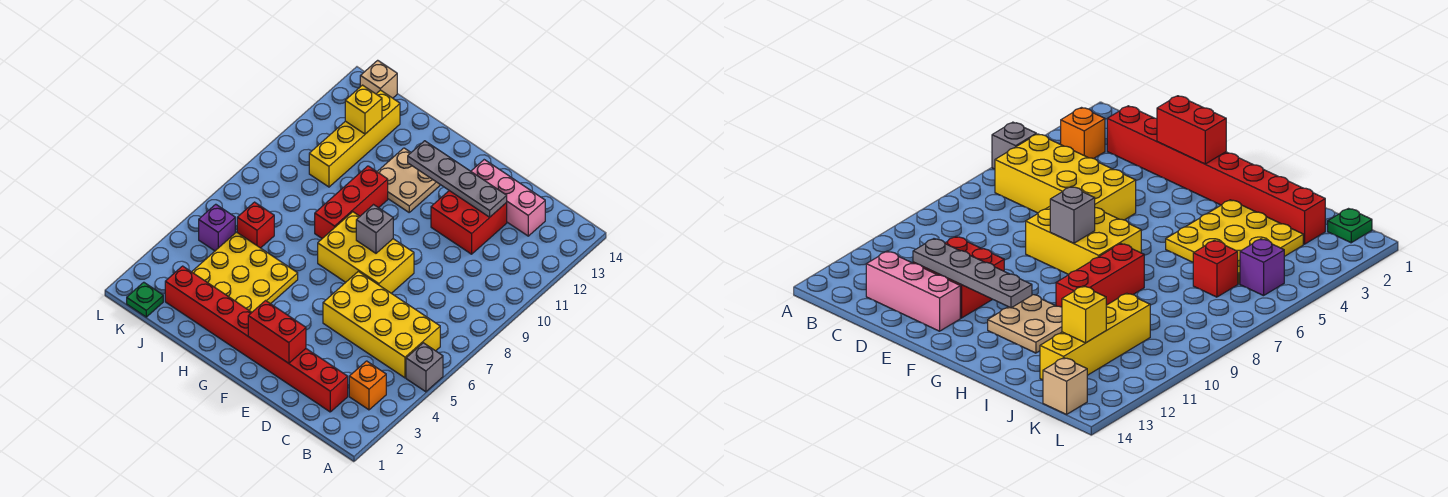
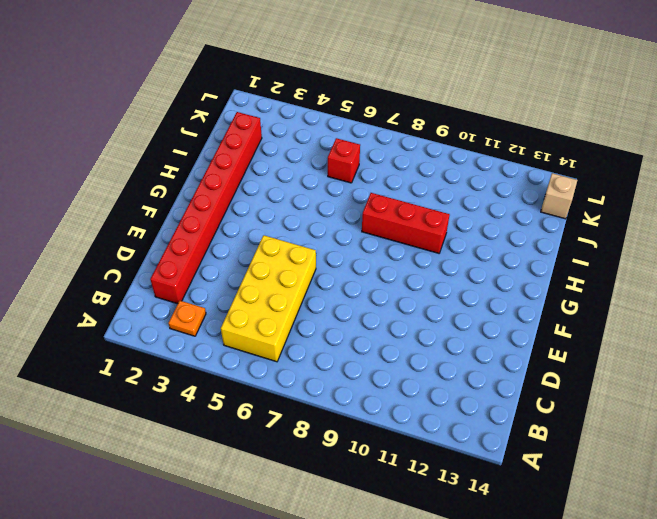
orange 1x1 plate [168,300,206,336] -> orange 1x1 brick [349,361,386,410]
none -> grey 1x1 brick [406,343,443,392]
none -> pink 1x3 brick [471,160,545,236]
none -> red 2x2 brick [431,191,507,254]

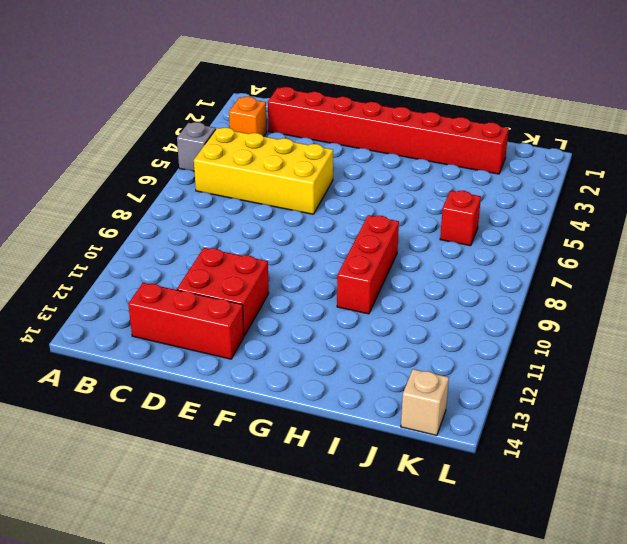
red 1x3 brick [128,283,244,359] -> pink 1x3 brick [471,160,545,236]
none -> yellow 2x3 brick [318,212,414,293]
none -> tan 2x2 plate [377,148,440,212]
none -> yellow 3x3 plate [192,232,298,312]

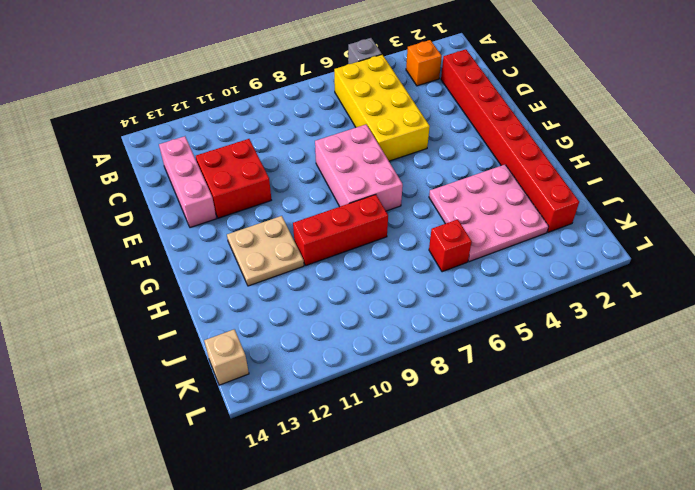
pink 2x3 brick [315,125,403,211] -> yellow 2x3 brick [318,212,414,293]
pink 3x3 plate [429,165,549,262] -> yellow 3x3 plate [192,232,298,312]
none -> yellow 1x4 brick [309,90,400,187]
none -> green 1x1 plate [127,282,163,317]
none -> purple 1x1 brick [199,204,235,251]

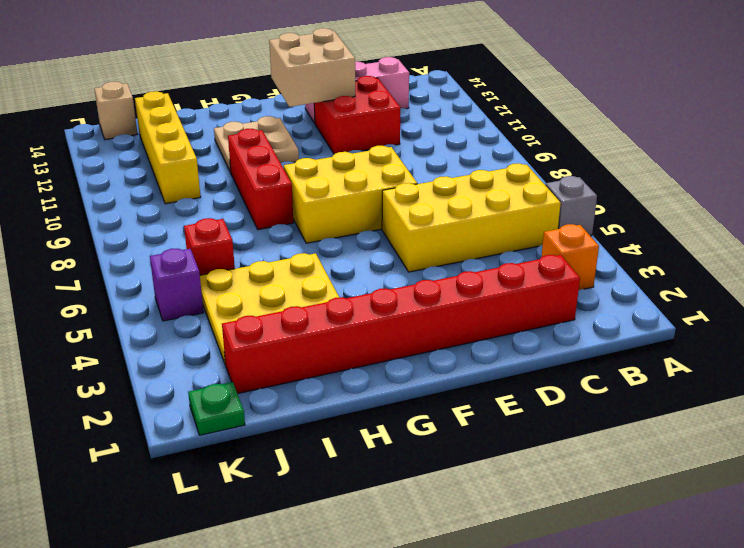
tan 2x2 brick [269,28,355,107] -> grey 1x4 plate [408,141,507,217]
none -> red 1x2 brick [248,301,306,363]
none -> grey 1x1 brick [356,205,393,253]
none -> yellow 1x1 brick [345,85,382,134]

